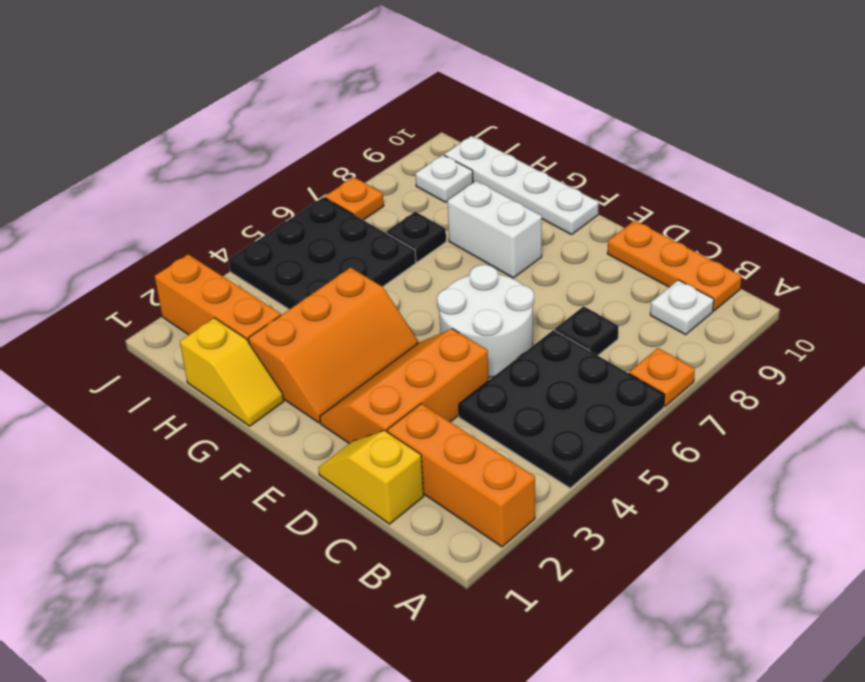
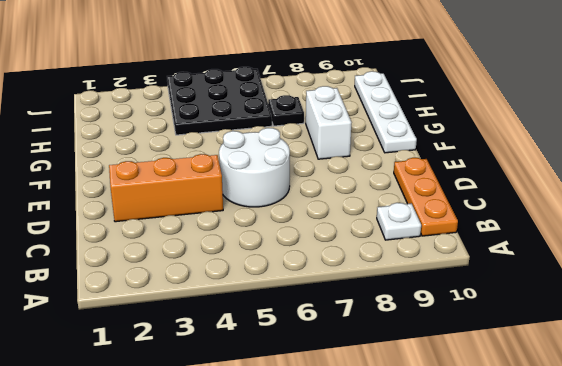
none -> orange 1x3 brick [387,404,535,547]
none -> black 3x3 plate [459,330,665,488]
none -> orange 1x1 plate [629,348,695,406]

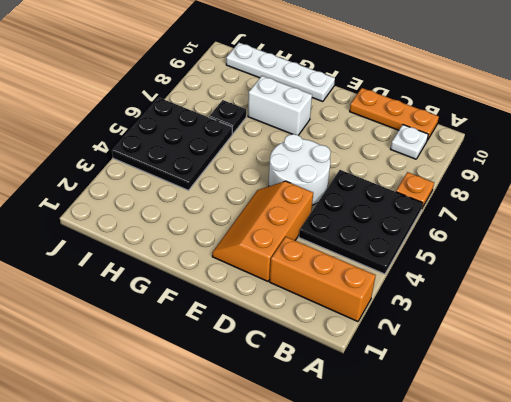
none -> yellow 1x2 slope [318,430,424,524]
none -> black 1x1 plate [555,306,618,355]
none -> orange 2x3 slope [248,268,418,423]

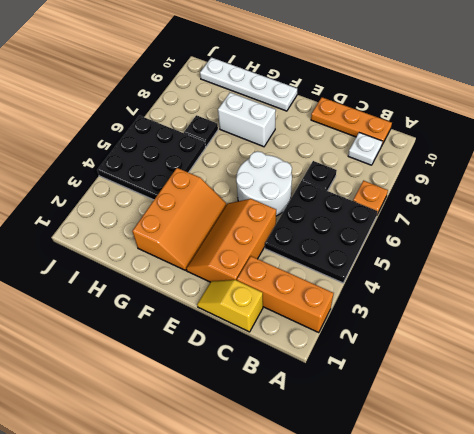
none -> yellow 1x2 slope [180,318,284,426]
none -> orange 1x3 brick [155,254,281,343]
none -> white 1x1 plate [415,155,473,202]

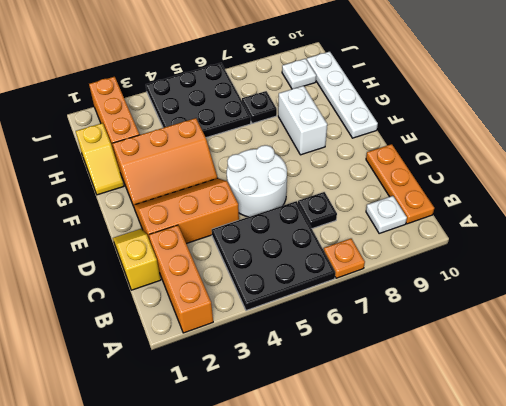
none -> orange 1x1 plate [325,177,384,220]

